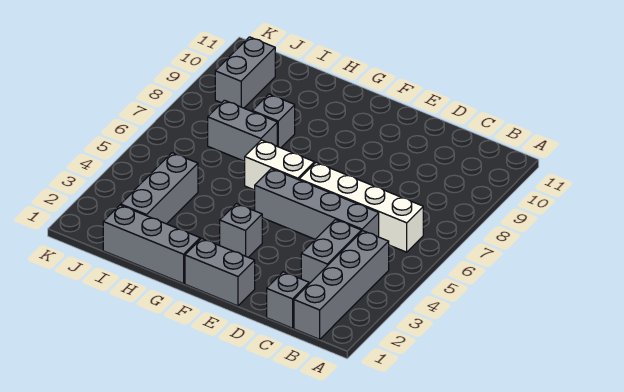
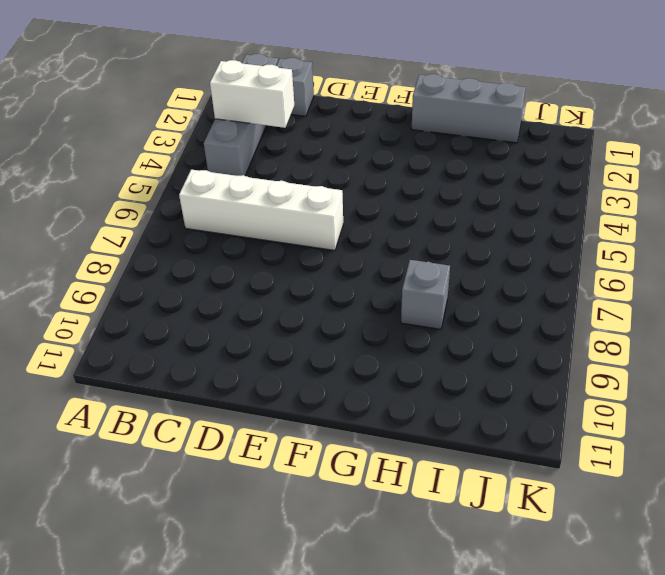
white 1x2 brick [210,60,294,128] -> white 1x2 brick moved to [245,140,314,190]
none -> grey 1x2 brick [301,220,361,284]
none -> grey 1x4 brick [255,169,379,239]
none -> grey 1x2 brick [185,238,255,306]

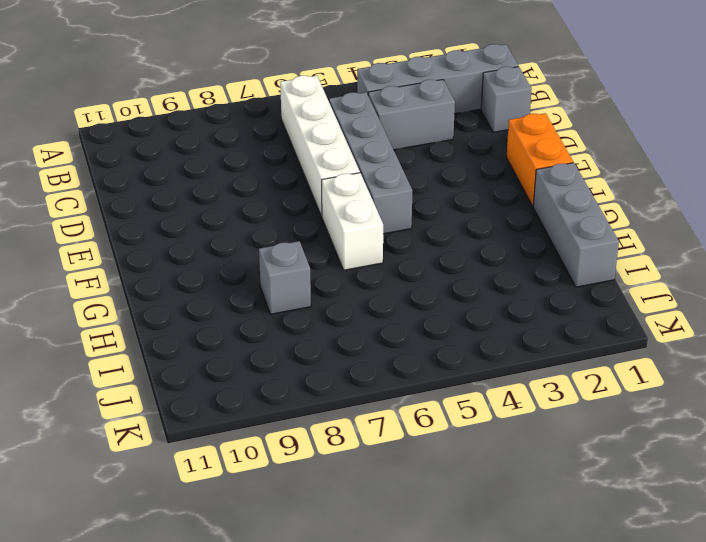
orange 1x2 brick [507,113,573,206] -> grey 1x2 brick [185,238,255,306]
none -> grey 1x1 brick [220,204,262,257]
none -> grey 1x2 brick [208,100,277,161]
none -> grey 1x3 brick [121,153,198,224]

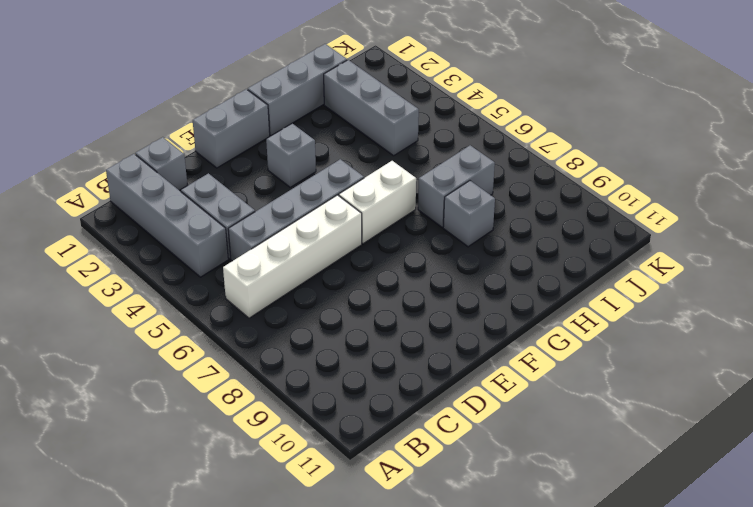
none -> grey 1x2 brick [215,37,275,108]

